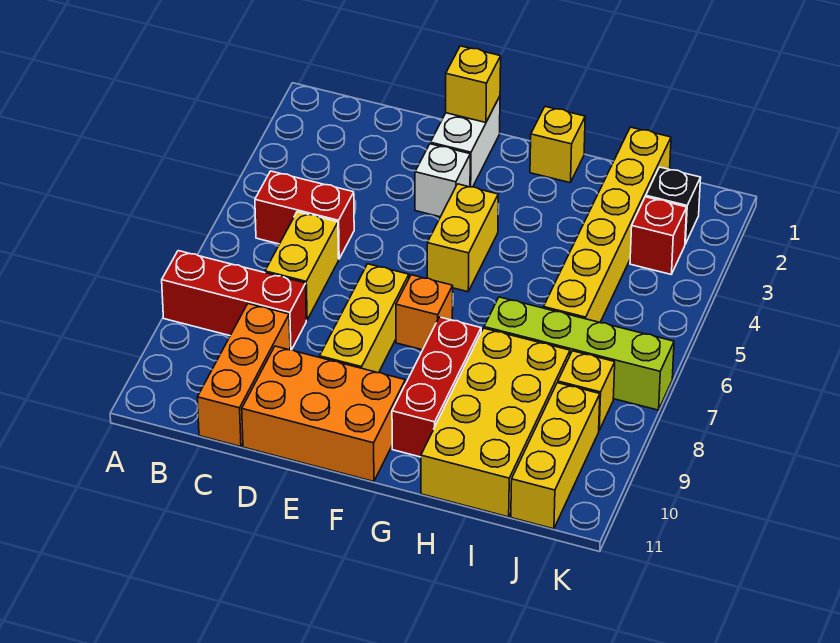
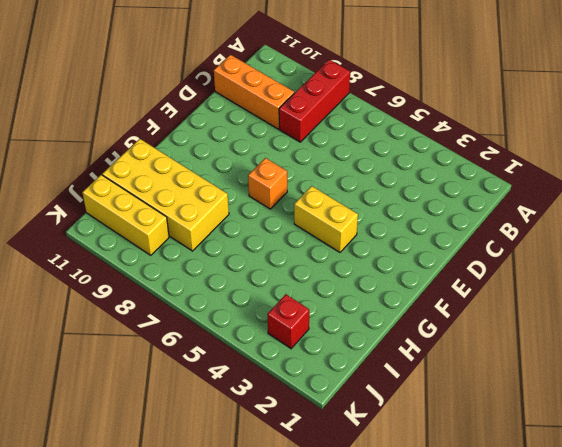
none -> red 1x2 brick [255,171,354,259]
none -> yellow 1x2 brick [265,212,339,320]
none -> orange 2x3 brick [242,346,405,482]

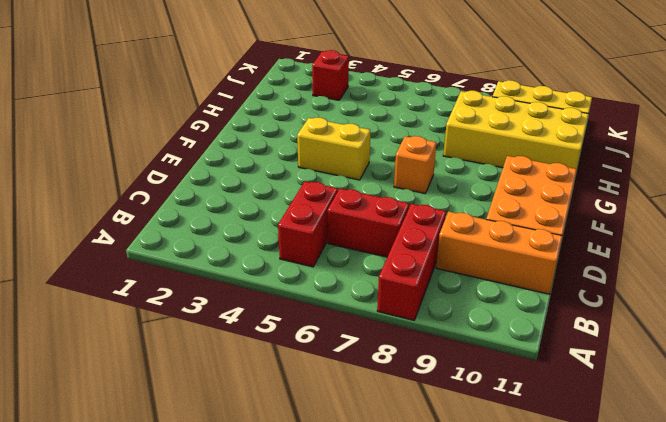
red 1x2 brick [328,189,409,257] -> yellow 1x2 brick [265,212,339,320]
none -> white 1x2 brick [430,96,500,187]
none -> white 1x1 brick [415,144,470,217]
none -> yellow 1x3 brick [320,264,409,373]

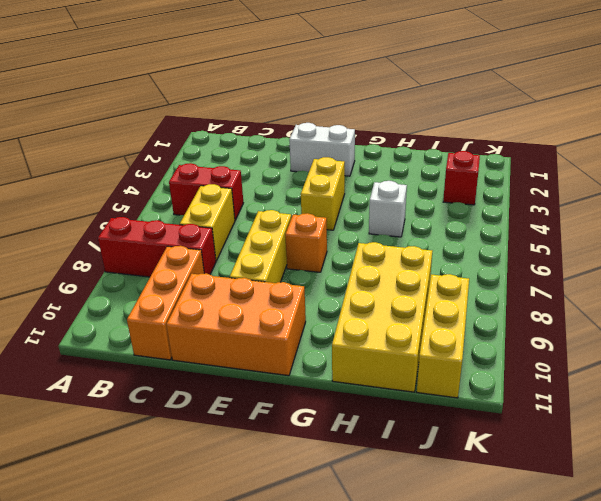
white 1x2 brick [289,123,355,176] -> white 1x2 brick turned to [430,96,500,187]
white 1x1 brick [369,181,407,237] -> white 1x1 brick moved to [415,144,470,217]
none -> yellow 1x1 brick [530,107,585,183]
none -> red 1x3 brick [392,317,481,457]
none -> lime 1x4 brick [484,297,674,410]

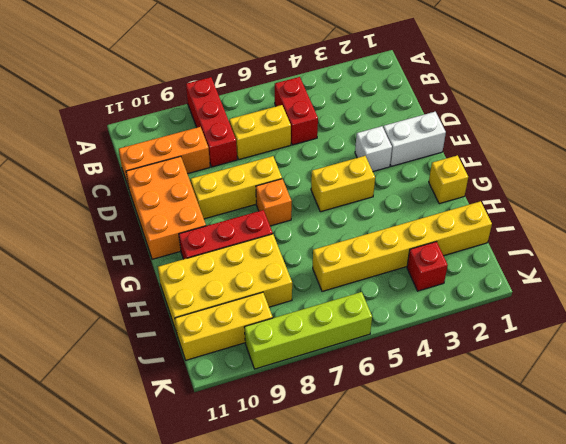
lime 1x4 brick [244,292,372,369] -> lime 1x4 brick turned to [484,297,674,410]
none -> black 1x1 brick [646,167,701,244]
none -> yellow 1x1 brick [558,351,615,430]
none -> yellow 1x1 brick [446,46,501,123]

